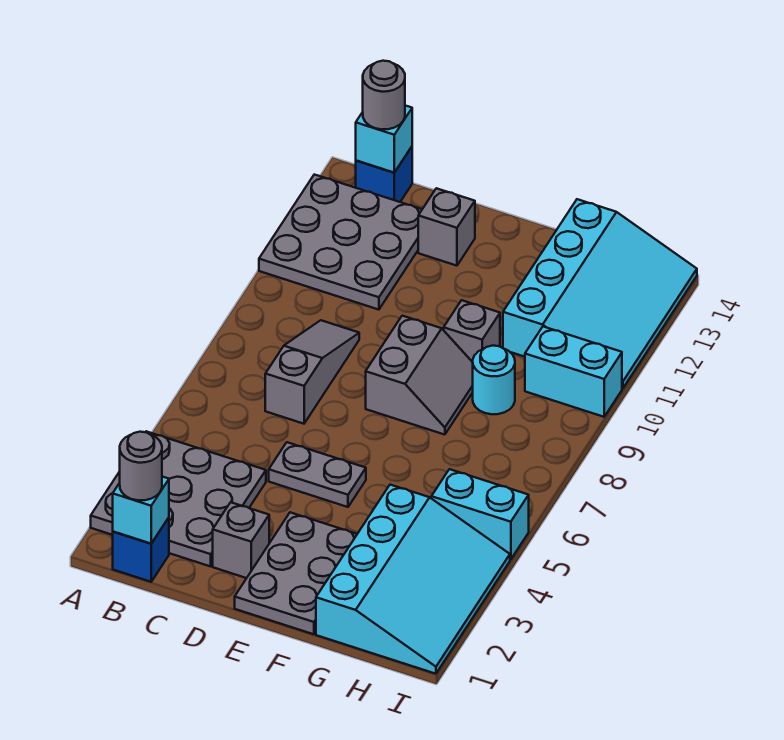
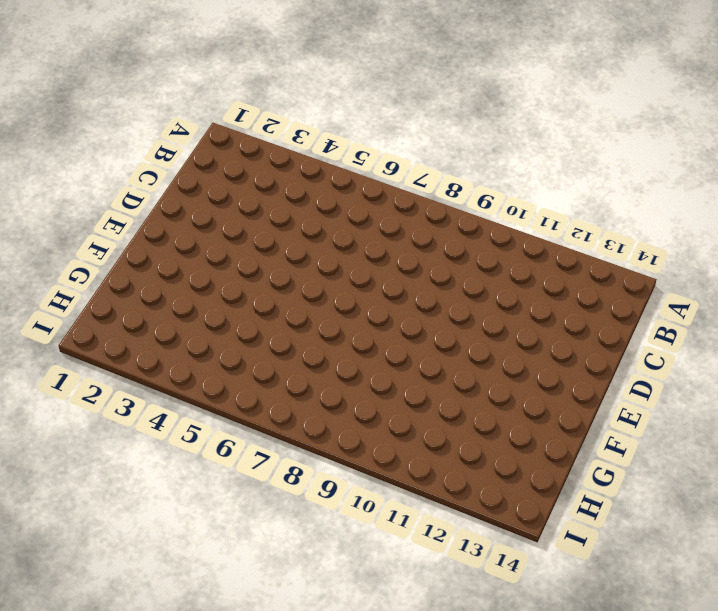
none -> grey 3x3 plate [91,431,266,566]
none -> grey 3x3 plate [259,175,422,310]
none -> blue 1x1 brick [113,518,169,582]

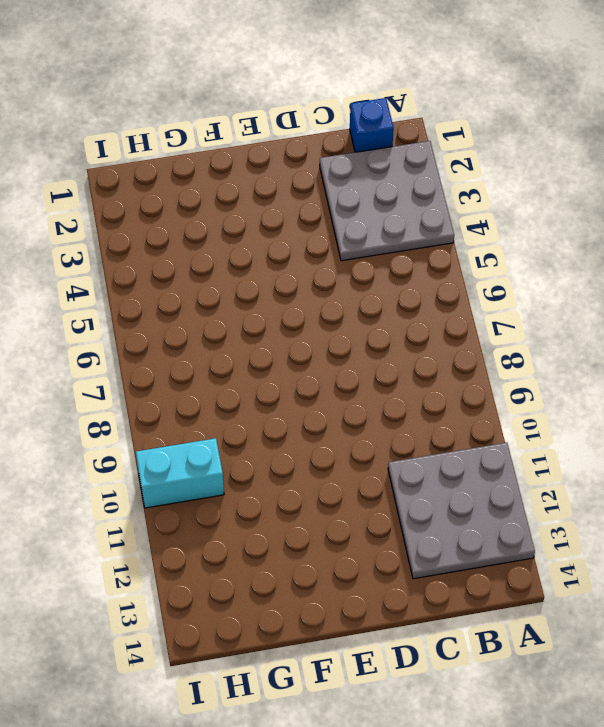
none -> blue 1x1 brick [356,147,412,202]
none -> grey 1x3 slope [265,320,359,424]
none -> grey 1x1 brick [213,502,269,578]

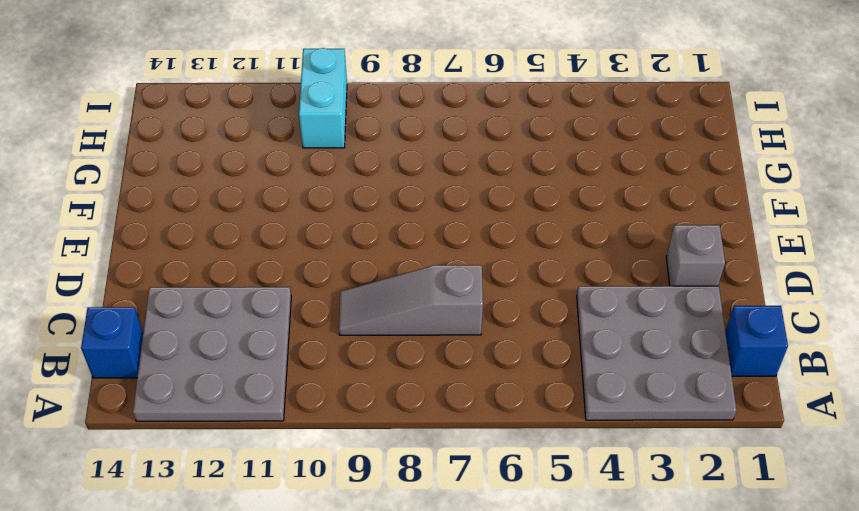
none -> grey 1x2 plate [269,442,366,507]
none -> grey 1x1 brick [418,188,475,266]
none -> grey 2x3 plate [235,512,357,634]

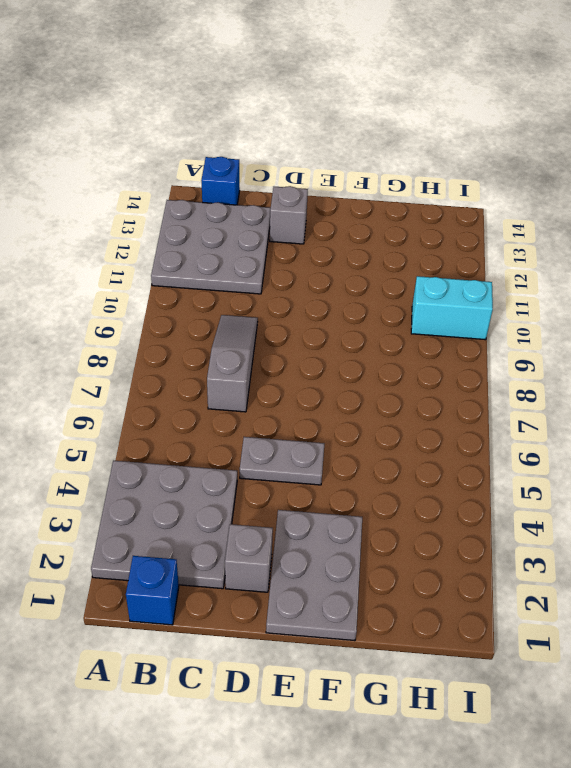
none -> grey 2x2 slope [366,316,473,435]
none -> grey 1x1 brick [444,300,500,362]
none -> cyan 3x4 slope [316,485,510,674]

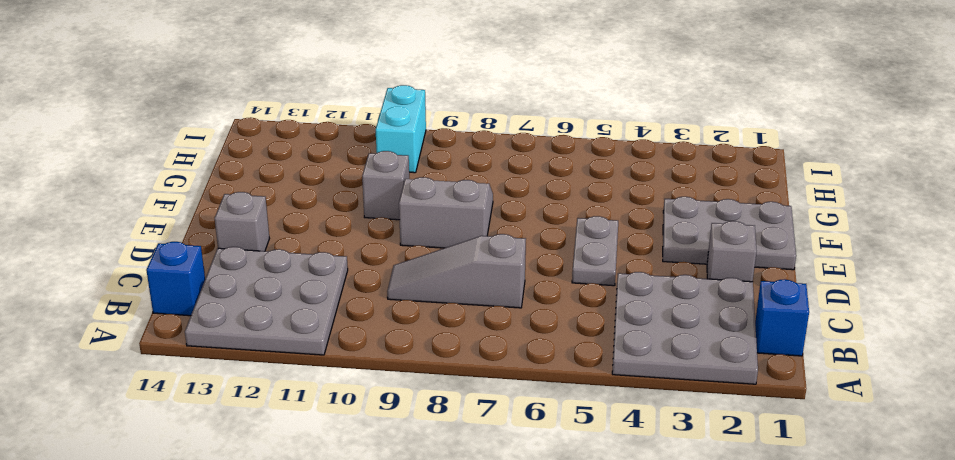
none -> cyan 3x4 slope [316,485,510,674]
none -> cyan 1x1 round brick [473,345,515,414]
none -> cyan 3x4 slope [503,199,697,388]

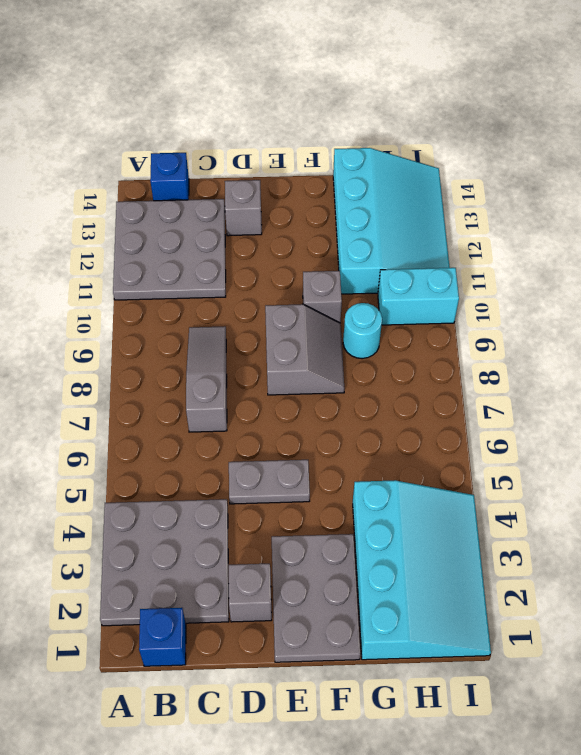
none -> cyan 1x2 brick [431,469,529,560]
none -> cyan 1x1 brick [113,477,169,543]
none -> cyan 1x1 brick [356,106,412,172]

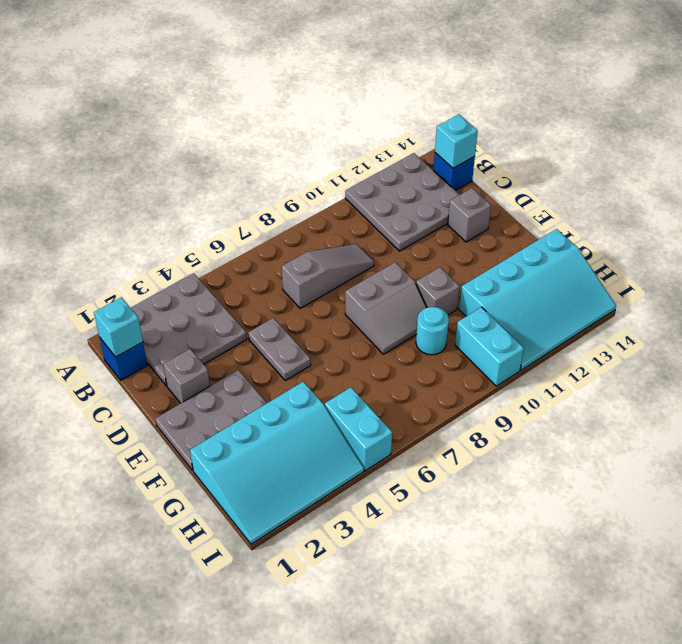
none -> grey 1x1 round brick [120,432,162,500]
none -> grey 1x1 round brick [363,61,405,129]

